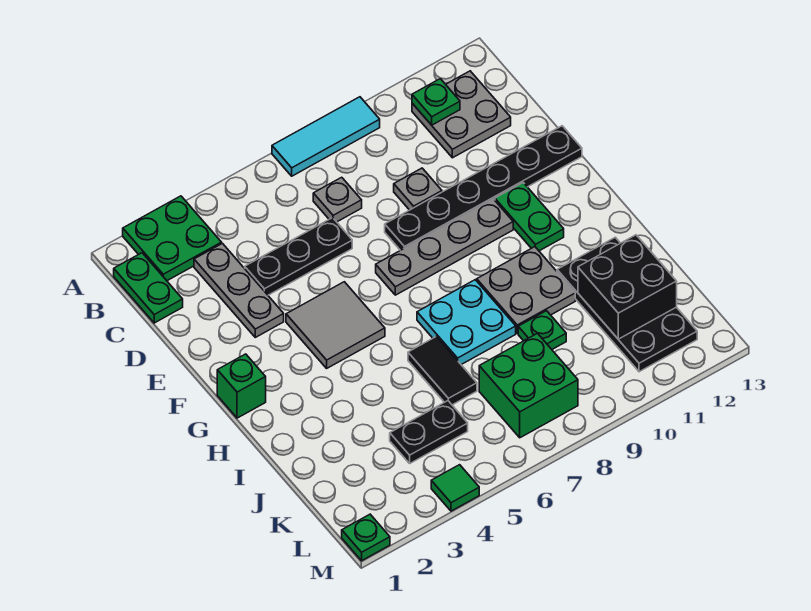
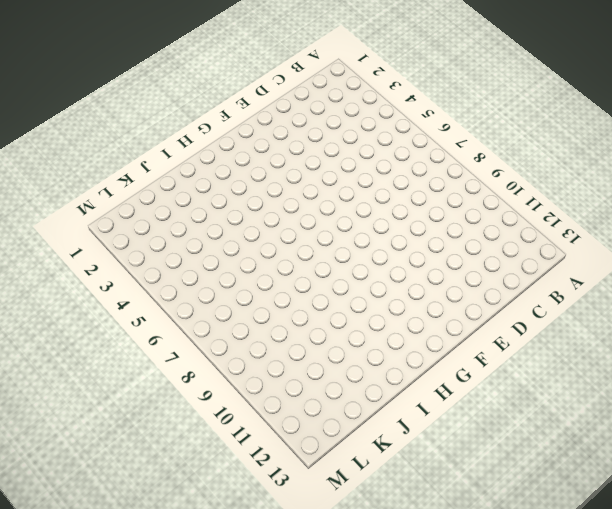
none -> green 2x2 plate [123,196,222,281]
none -> cyan 1x3 tile [272,97,380,176]
none -> green 1x2 plate [114,253,183,323]

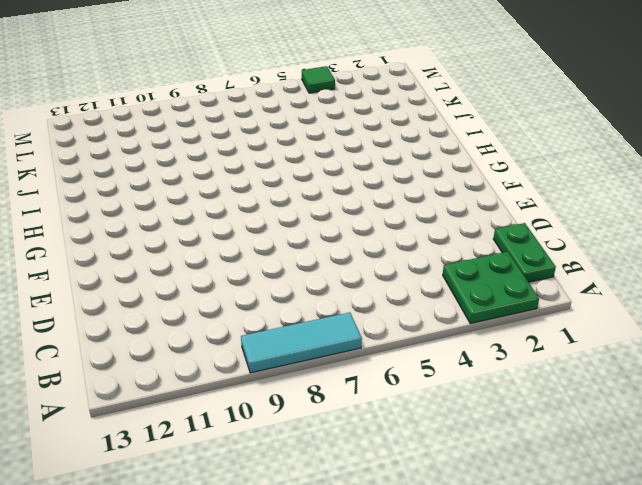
none -> grey 2x2 plate [412,71,511,158]
none -> grey 1x3 plate [194,243,284,337]
none -> grey 1x1 plate [313,177,362,222]

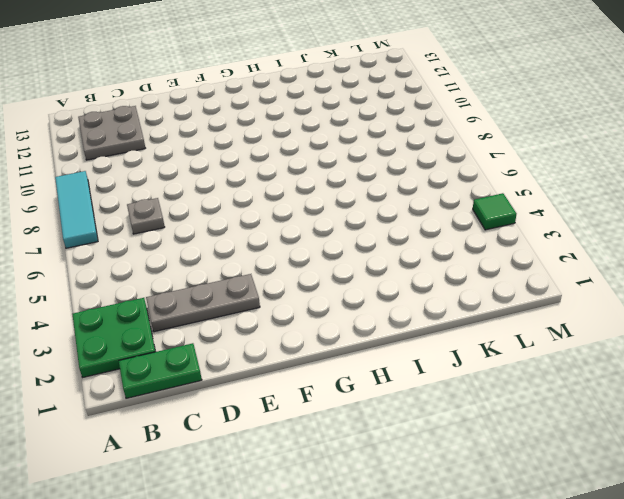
none -> black 1x3 plate [245,218,352,295]
none -> grey 1x1 plate [394,168,442,210]
none -> black 1x6 plate [385,126,582,250]

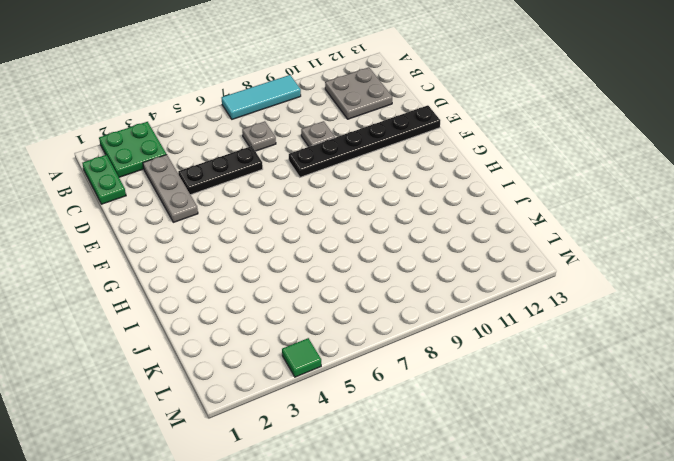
none -> grey 2x2 tile [286,282,385,368]
none -> grey 1x4 plate [376,199,513,295]
none -> green 1x2 plate [495,183,564,251]

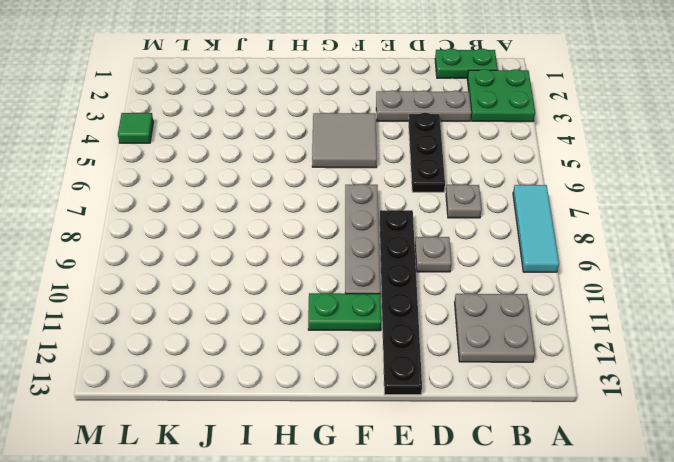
none -> green 1x1 brick [217,354,266,418]
none -> cyan 2x2 plate [417,280,516,365]
none -> grey 2x2 plate [477,247,575,333]

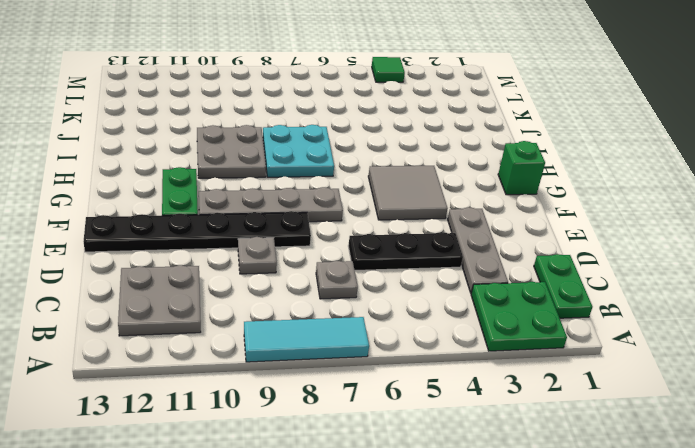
none -> black 1x2 tile [408,337,477,405]
none -> black 2x4 plate [557,237,697,372]
none -> green 1x1 plate [518,311,566,349]

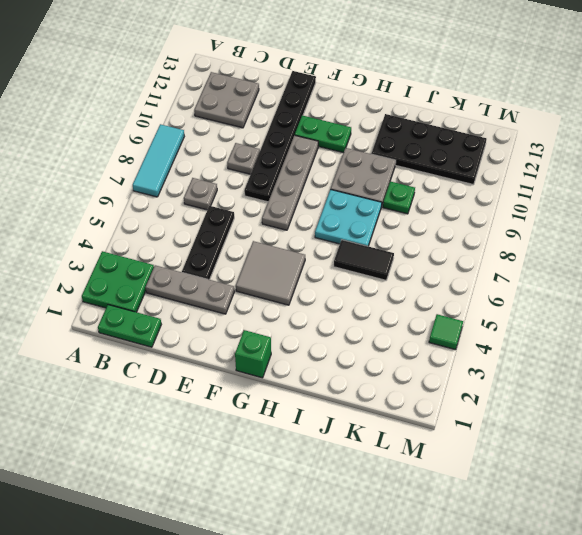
none -> black 1x2 plate [390,401,468,463]
none -> green 2x2 brick [479,334,578,438]
none -> green 1x1 plate [342,514,390,561]

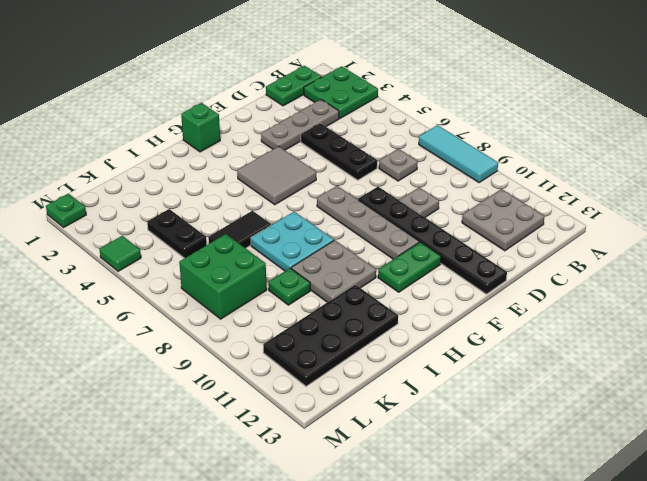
none -> green 1x1 plate [412,79,460,125]
none -> black 2x2 brick [578,235,677,339]

